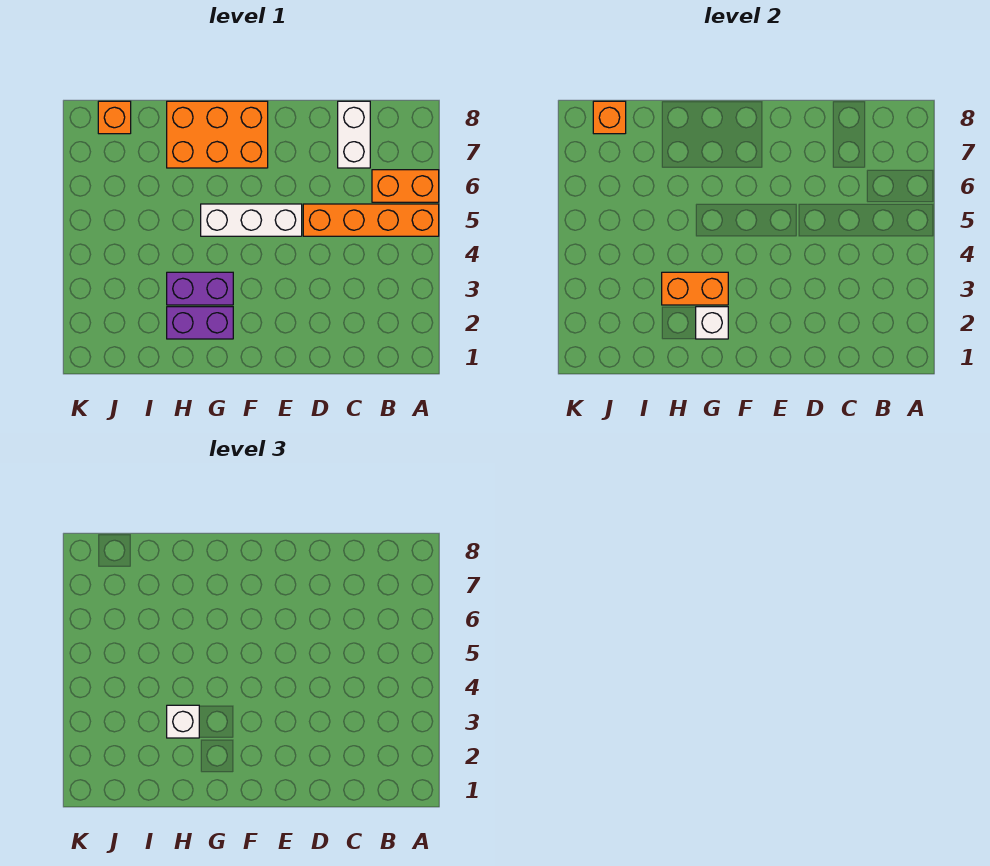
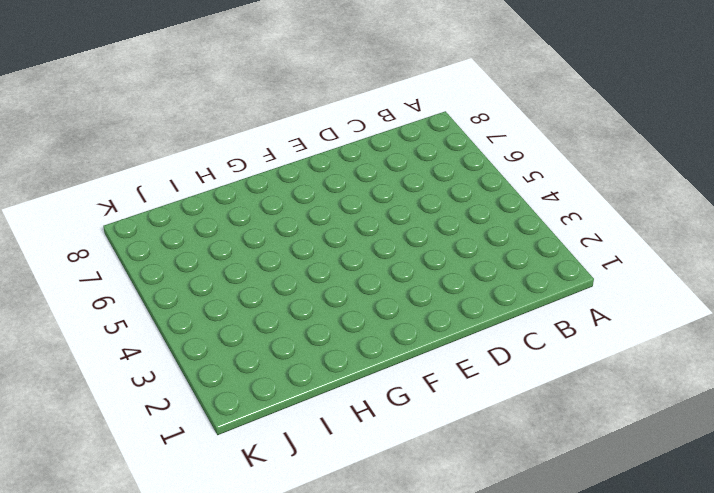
none -> orange 1x4 brick [303,204,439,236]
none -> orange 1x2 brick [372,170,439,202]
none -> white 1x2 brick [338,101,370,168]

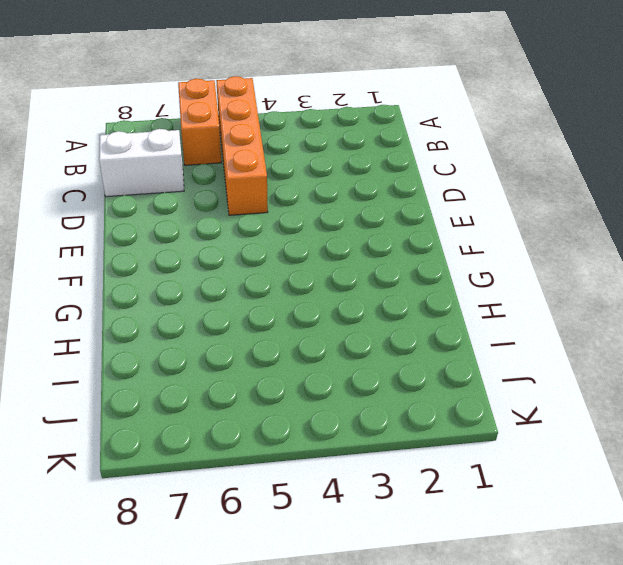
none -> white 1x3 brick [201,204,302,236]
none -> orange 2x3 brick [167,101,268,168]
none -> purple 1x2 brick [167,307,233,339]

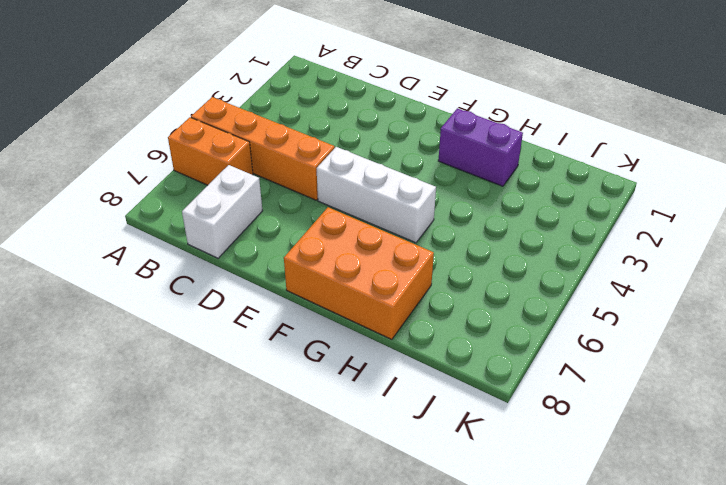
none -> purple 1x2 brick [167,272,233,305]
none -> orange 1x1 brick [98,101,131,134]
none -> white 1x1 brick [696,307,728,339]

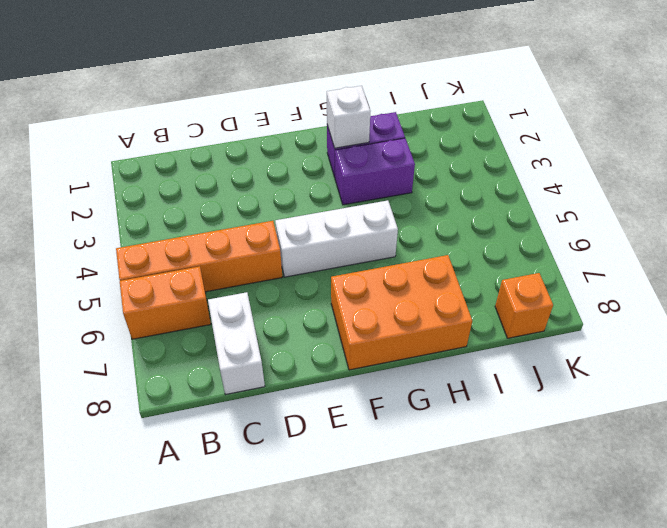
none -> orange 1x2 brick [662,272,728,305]
none -> orange 1x1 brick [593,101,626,134]
none -> white 1x1 brick [167,705,199,738]

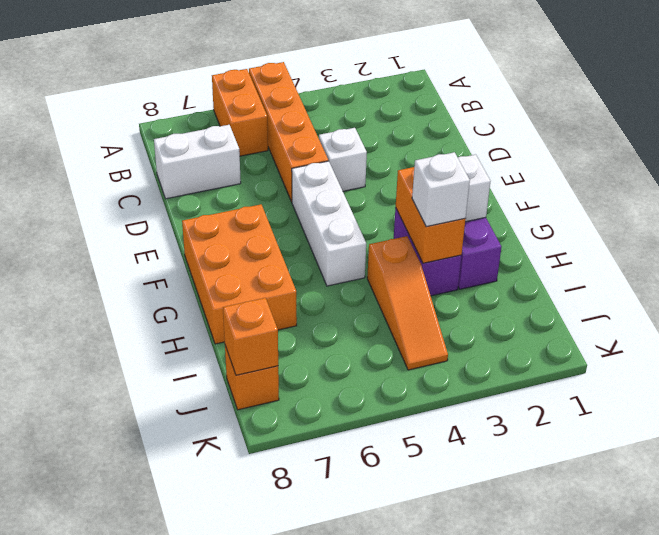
white 1x1 brick [319,128,367,191] -> none
orange 1x3 slope [367,236,448,370] -> none

